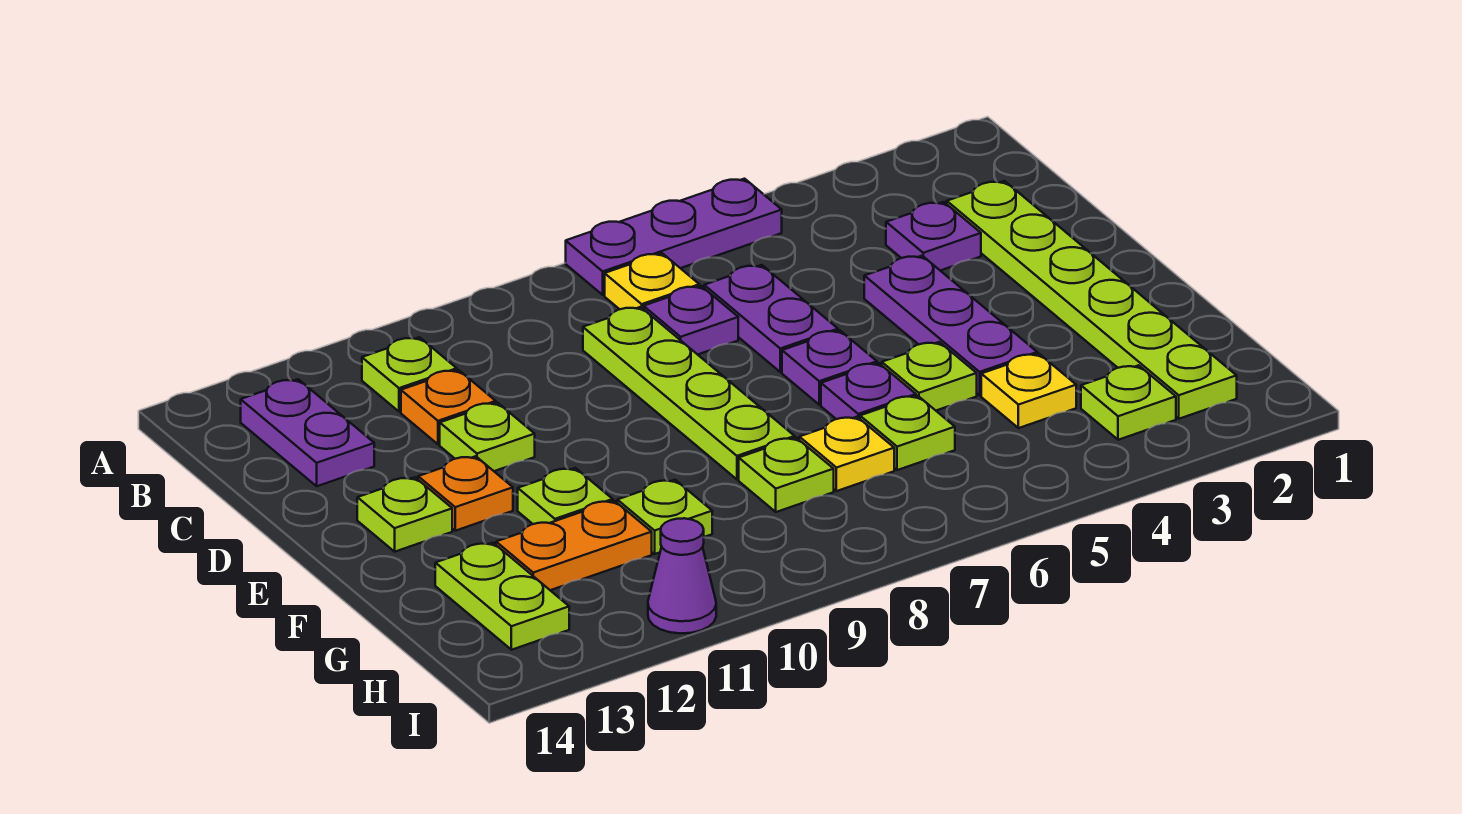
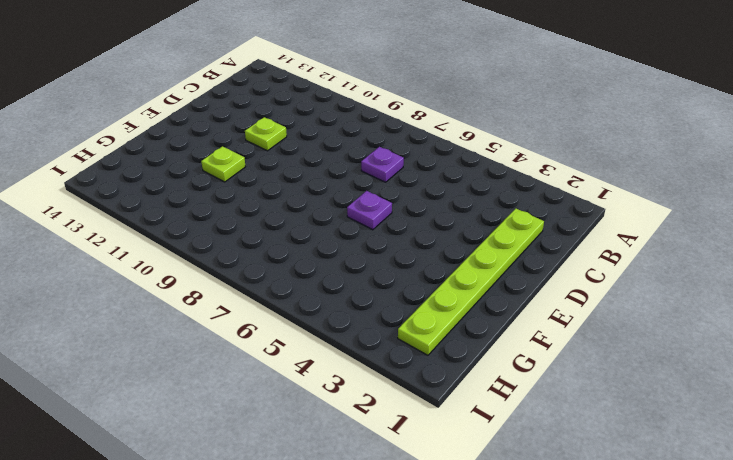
none -> purple 1x3 plate [566,179,782,295]
none -> yellow 1x1 plate [605,253,699,309]
none -> lime 1x1 plate [362,337,457,412]

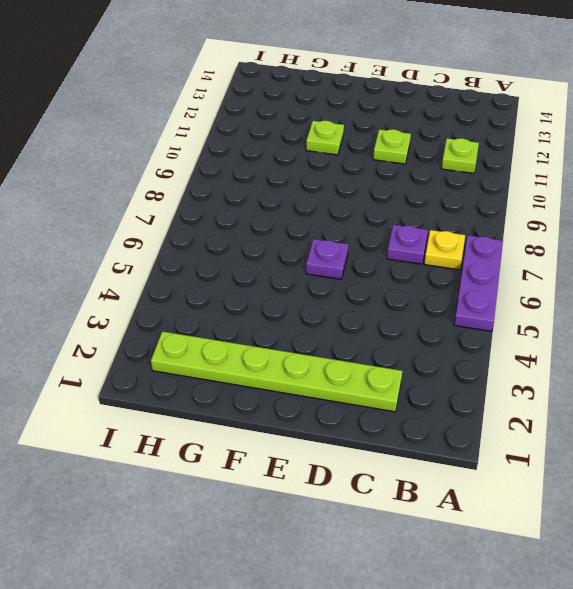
none -> purple 1x2 plate [241,379,374,486]
none -> purple 1x1 plate [886,202,981,271]
none -> purple 1x2 plate [704,265,838,372]

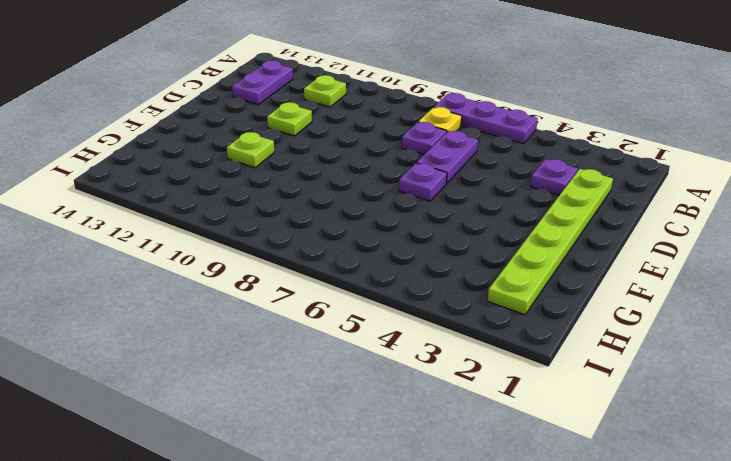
none -> lime 1x4 plate [583,307,795,479]
none -> orange 1x1 plate [401,370,496,444]
none -> purple 1x3 plate [864,256,1037,395]

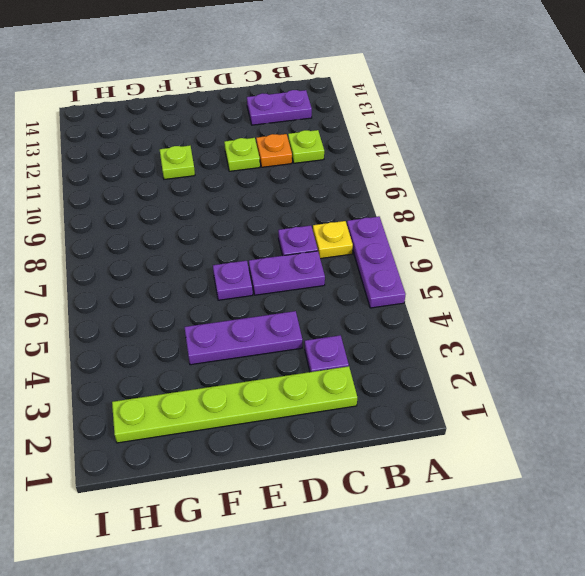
none -> lime 1x4 plate [583,307,795,479]
none -> orange 1x1 plate [418,456,513,531]
none -> lime 1x1 plate [357,477,452,552]

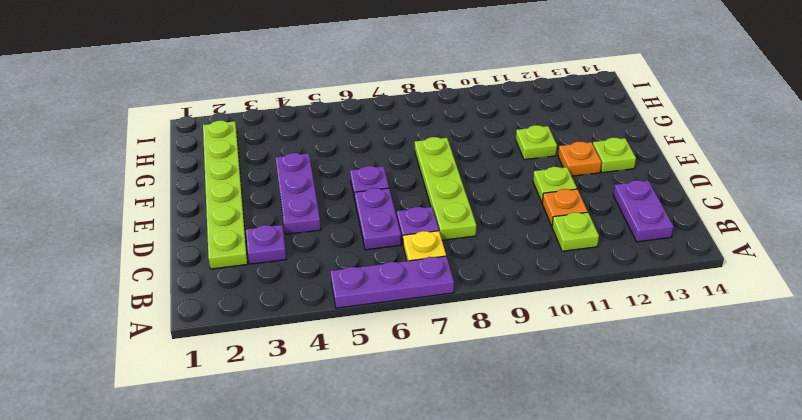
none -> lime 1x1 plate [882,342,977,410]
none -> purple 1x1 plate [821,363,916,419]
none -> yellow 1x1 plate [981,354,1076,428]

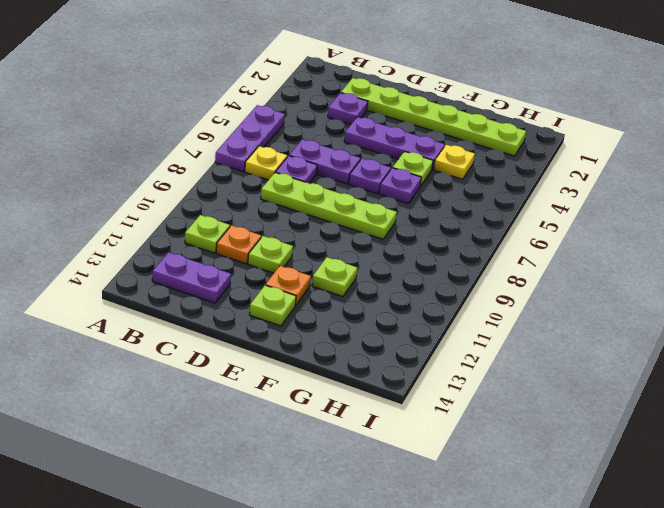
none -> lime 1x1 plate [860,396,955,470]
none -> yellow 1x1 plate [799,417,894,491]
none -> lime 1x1 plate [739,438,834,512]

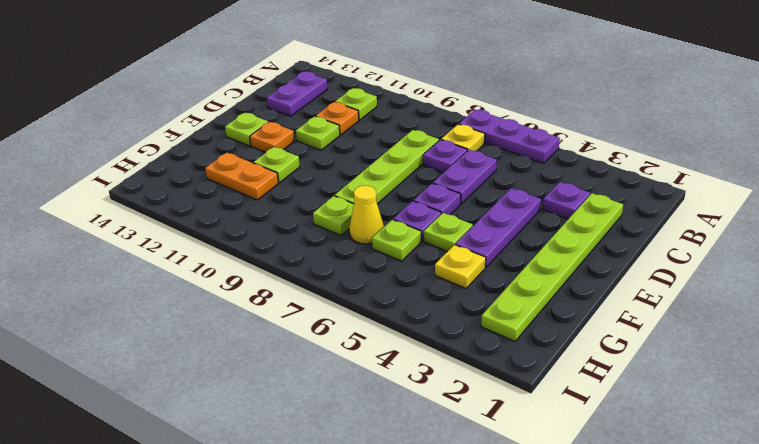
yellow 1x1 cone [349,185,384,244] -> yellow 1x1 plate [799,417,894,491]
none -> lime 1x1 plate [617,480,712,554]
none -> lime 1x2 plate [435,543,569,650]
none -> lime 1x1 plate [1081,365,1176,440]

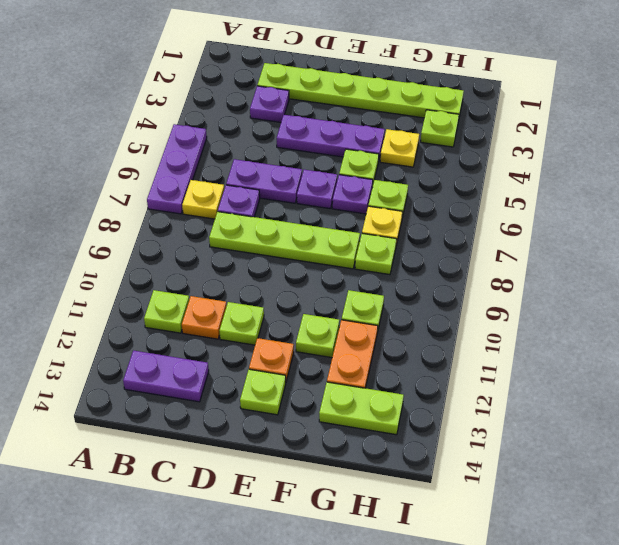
none -> purple 1x1 cone [648,518,716,633]

